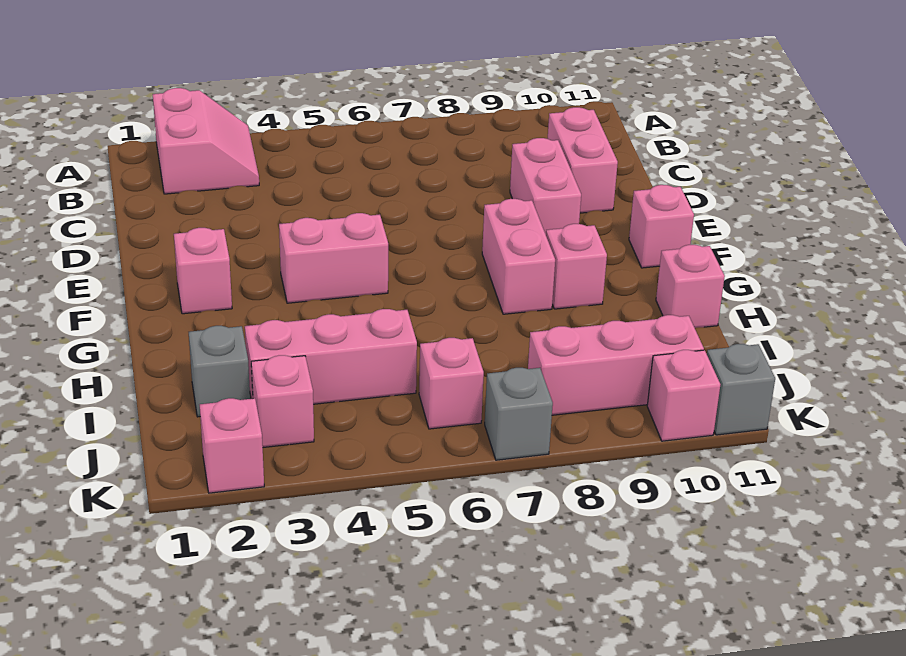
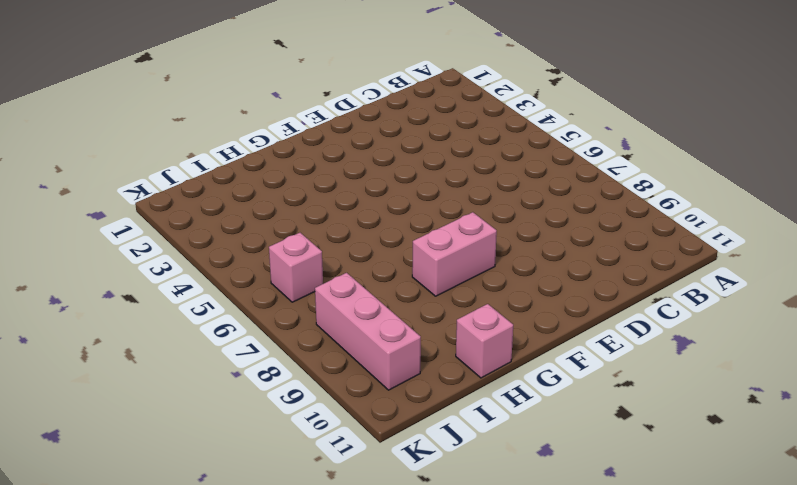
none -> pink 2x2 slope [153,88,259,194]
none -> pink 1x2 brick [548,107,618,213]
none -> pink 1x2 brick [510,138,581,234]

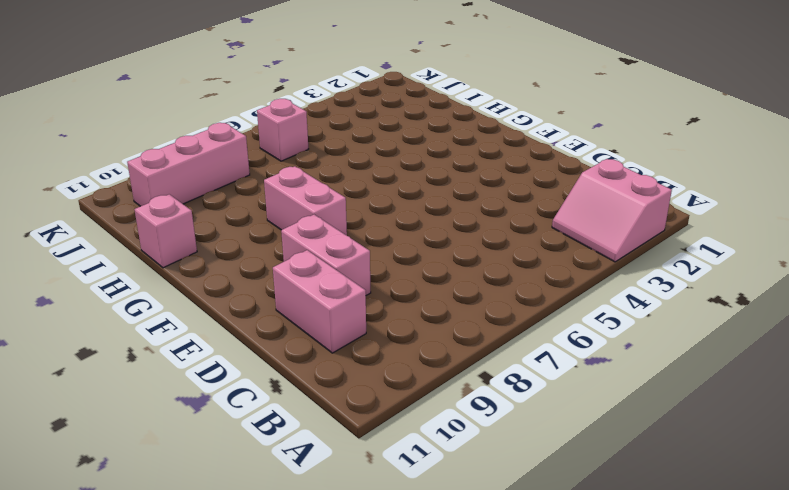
none -> pink 1x1 brick [174,228,232,314]
none -> pink 1x2 brick [279,213,388,303]
none -> pink 1x1 brick [629,185,694,268]

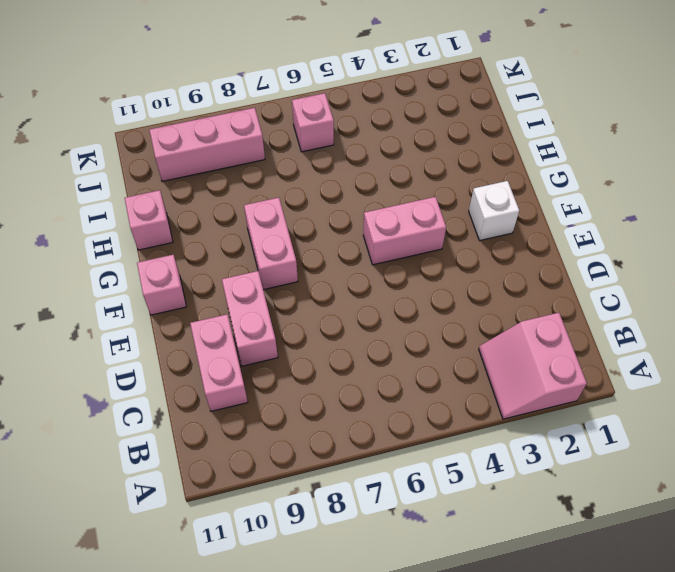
white 1x1 brick [469,181,519,241] -> pink 1x1 brick [174,228,232,314]
none -> pink 1x1 brick [546,224,607,309]
none -> grey 1x1 brick [189,326,250,417]
none -> pink 1x3 brick [245,309,417,404]

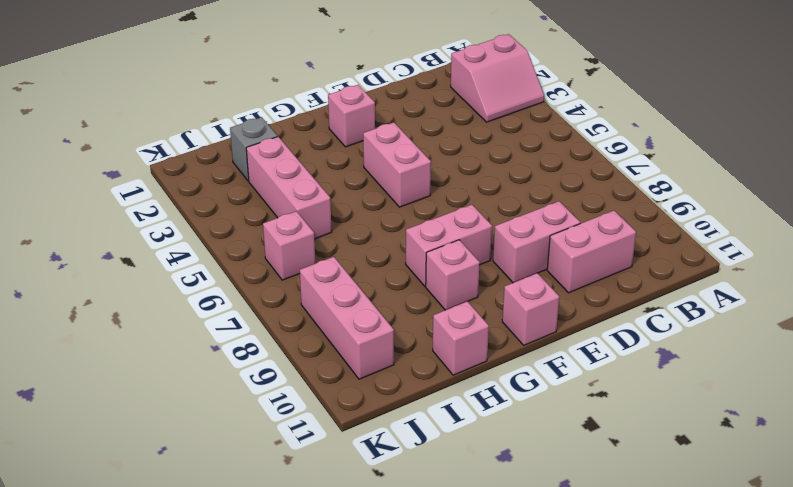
none -> pink 1x1 brick [251,355,314,447]
none -> pink 1x1 brick [200,398,264,493]
none -> grey 1x1 brick [485,368,553,460]

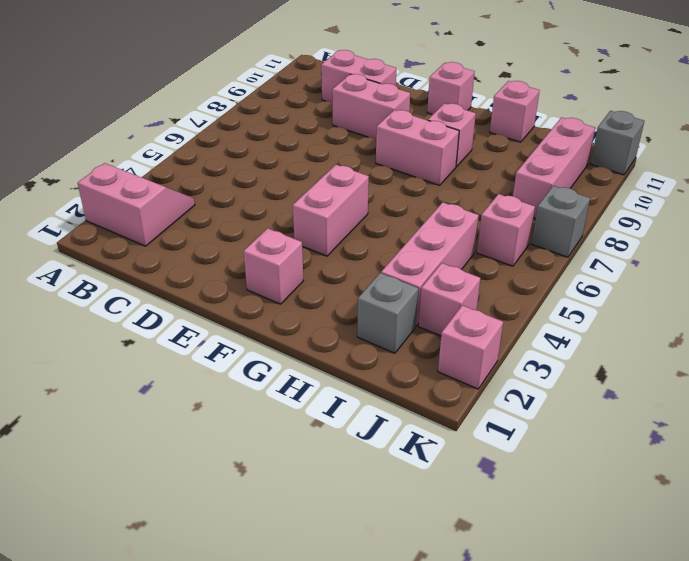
none -> pink 1x1 brick [647,350,720,441]

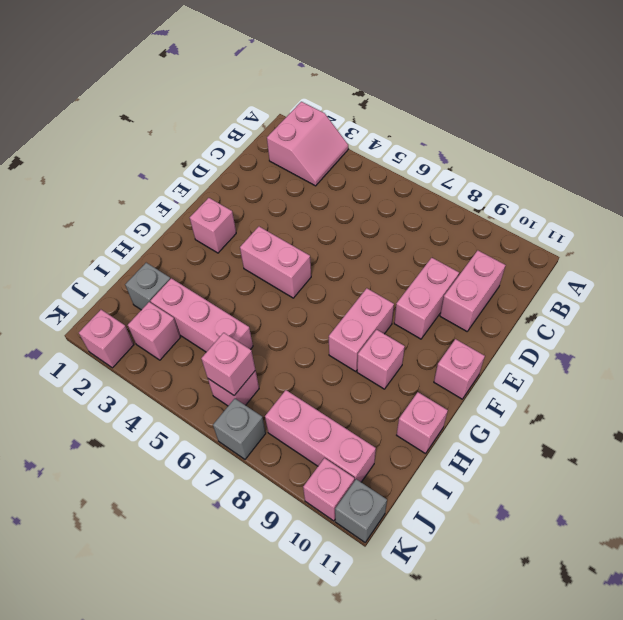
pink 1x1 brick [201,333,255,396] -> none

